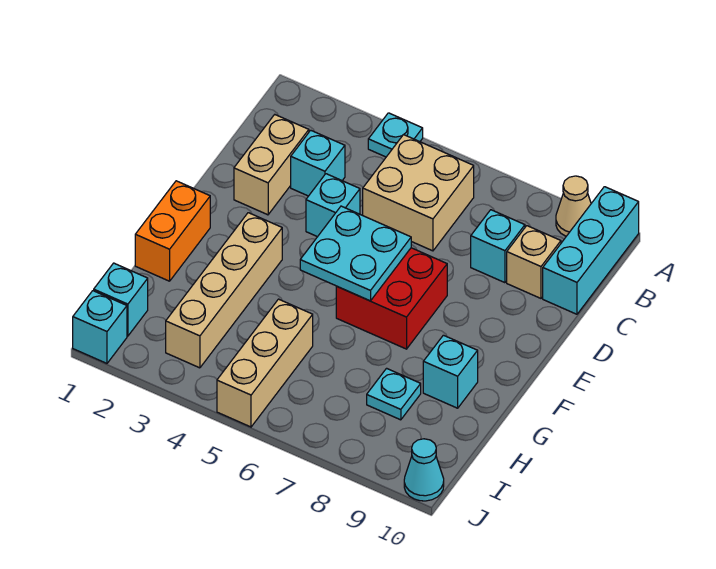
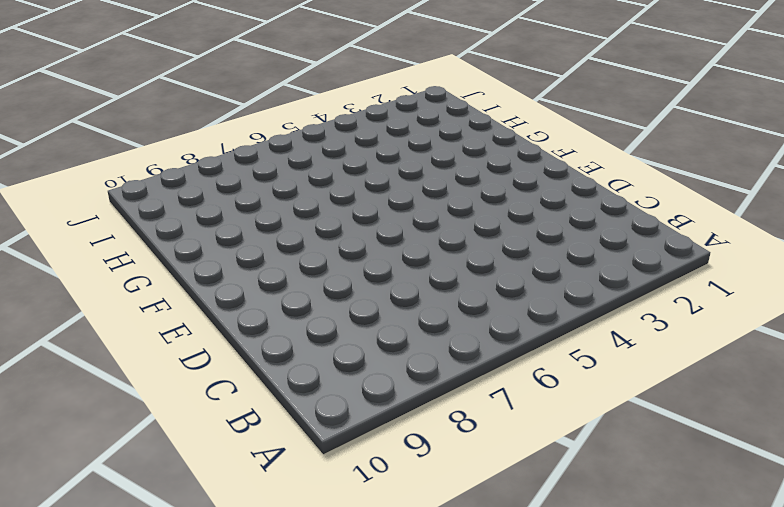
none -> cyan 1x1 plate [368,113,423,157]
none -> tan 1x1 cone [556,176,591,236]
none -> cyan 1x3 brick [543,187,639,314]

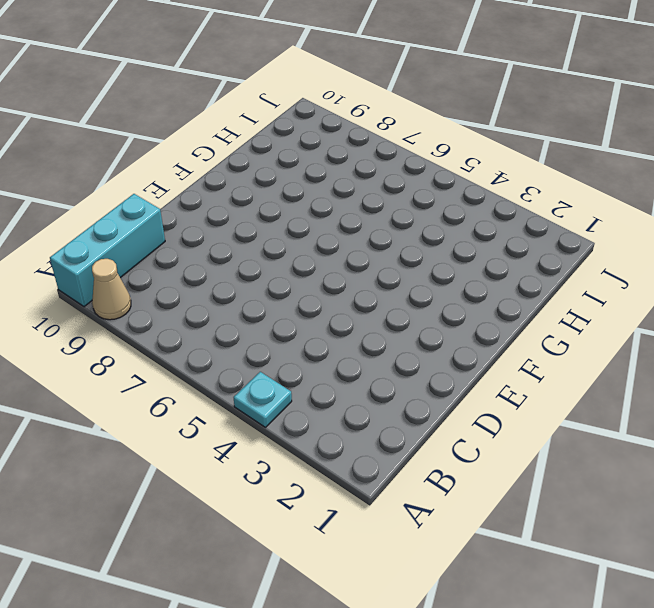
none -> tan 2x2 brick [363,135,474,251]
none -> tan 1x2 brick [234,115,309,215]
none -> cyan 1x1 brick [291,130,345,196]

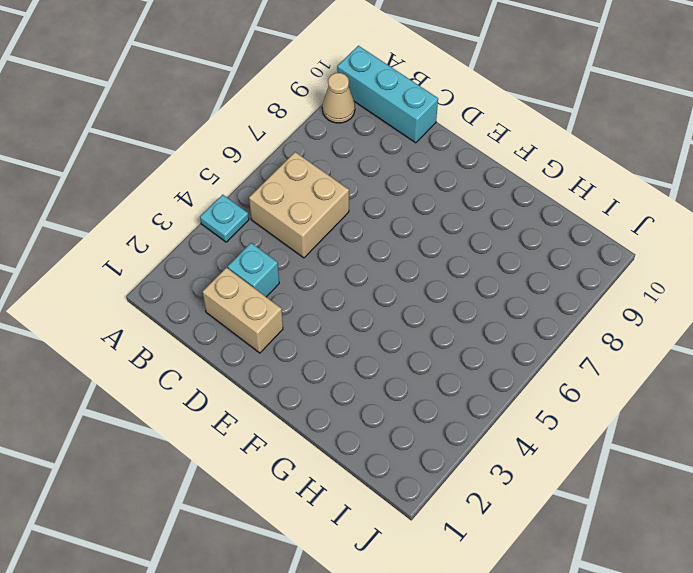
none -> cyan 1x1 brick [471,210,525,283]
none -> tan 1x1 brick [507,226,561,298]
none -> cyan 1x1 brick [306,174,360,237]

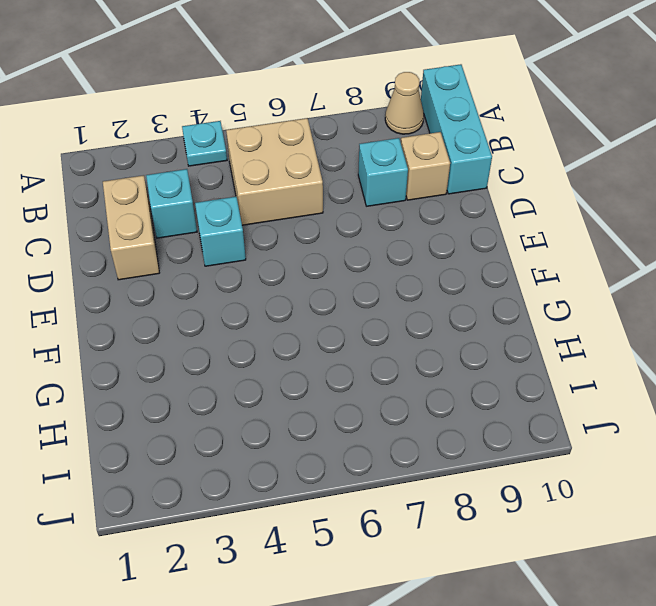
none -> red 2x2 brick [336,248,447,349]
none -> orange 1x2 brick [135,181,210,281]
none -> tan 1x4 brick [166,213,282,368]

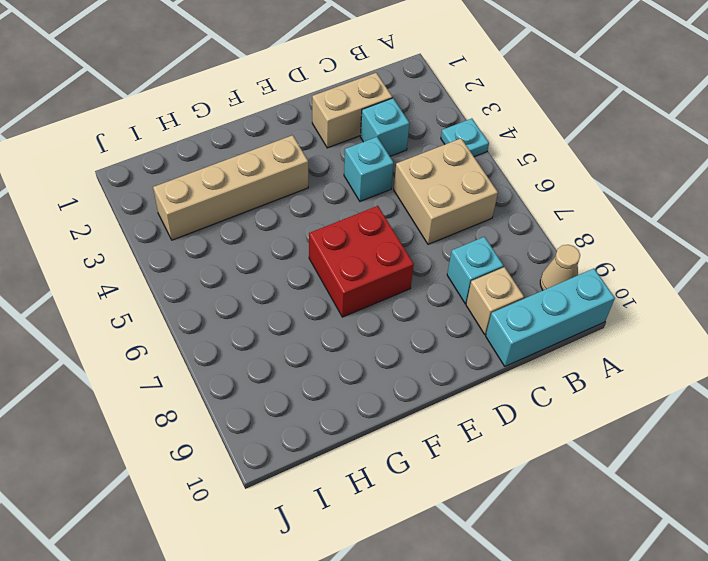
none -> orange 1x2 brick [135,181,210,281]
none -> cyan 1x1 brick [423,335,478,408]
none -> tan 1x3 brick [217,299,313,427]

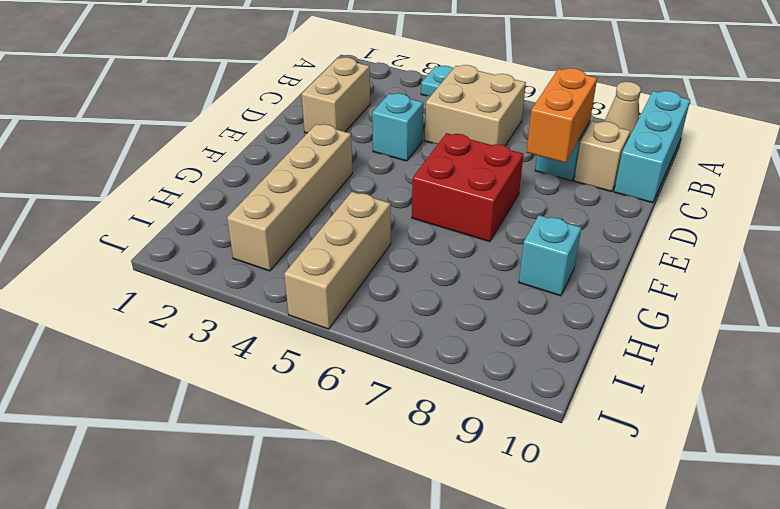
orange 1x2 brick [527,68,597,163] -> orange 1x2 brick moved to [135,181,210,281]
none -> cyan 1x1 brick [291,130,345,196]
none -> cyan 1x1 plate [367,368,421,420]
none -> cyan 1x1 brick [94,263,148,336]

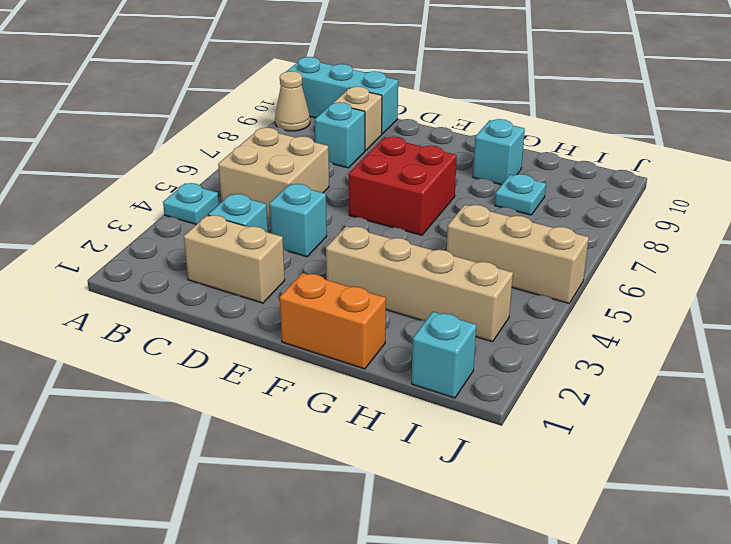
none -> cyan 1x1 brick [73,291,127,363]
none -> cyan 1x1 cone [404,439,444,501]
none -> cyan 2x2 plate [300,206,411,301]

